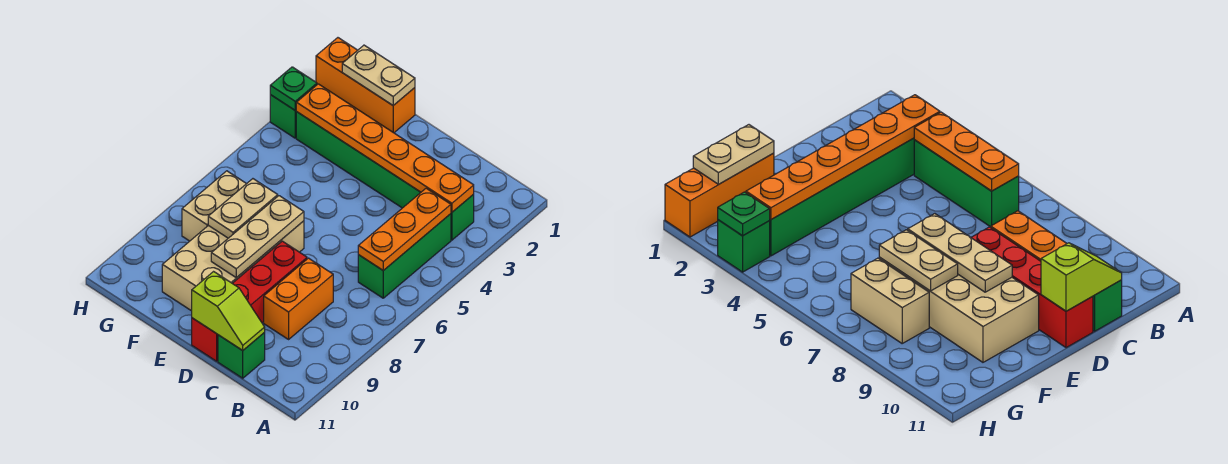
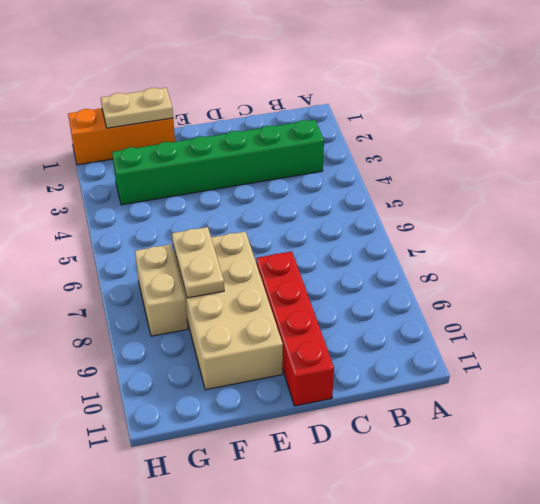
none -> green 1x3 brick [358,214,451,298]
none -> orange 1x2 brick [264,258,333,339]
none -> green 1x1 brick [218,333,265,378]

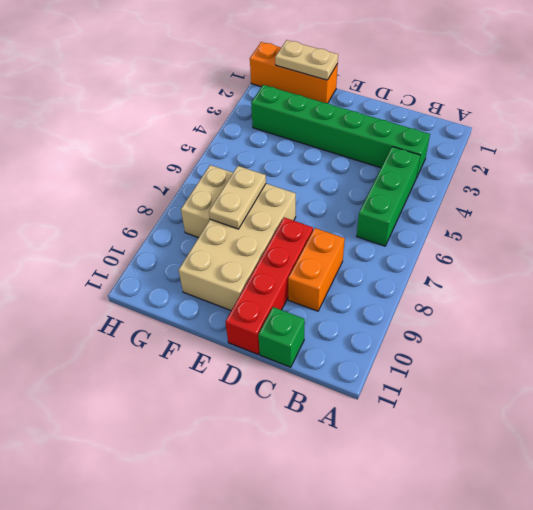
none -> green 1x1 brick [270,95,297,138]
none -> orange 1x6 plate [296,84,474,212]
none -> orange 1x3 plate [358,188,451,270]

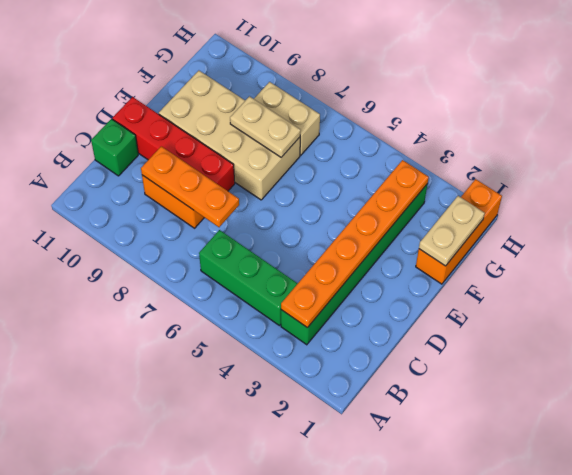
orange 1x3 plate [141,146,239,227] -> orange 1x3 plate moved to [358,188,451,270]
none -> green 1x1 brick [270,95,297,138]
none -> lime 1x2 slope [192,272,265,350]
none -> tan 1x3 plate [211,196,304,278]

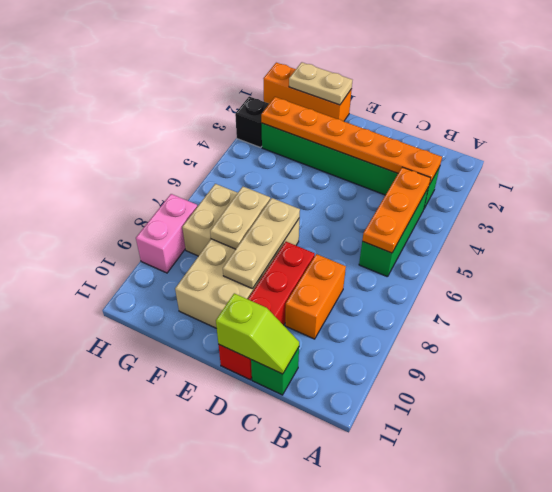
black 1x1 brick [235,96,269,147] -> green 1x1 brick [270,95,297,138]
pink 1x2 brick [136,194,198,273] -> none
none -> green 1x1 plate [270,67,317,110]

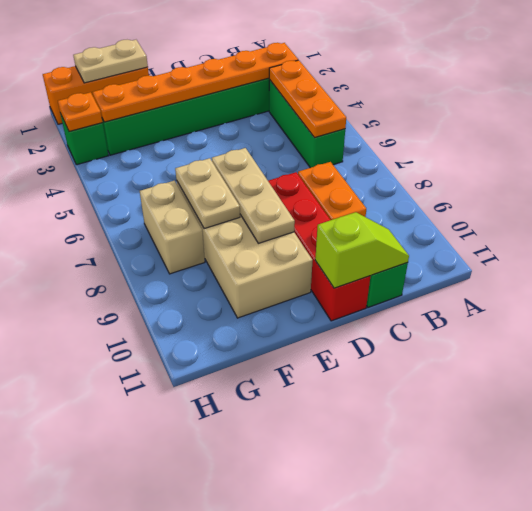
orange 1x1 plate [58,92,103,132] -> green 1x1 plate [270,67,317,110]

